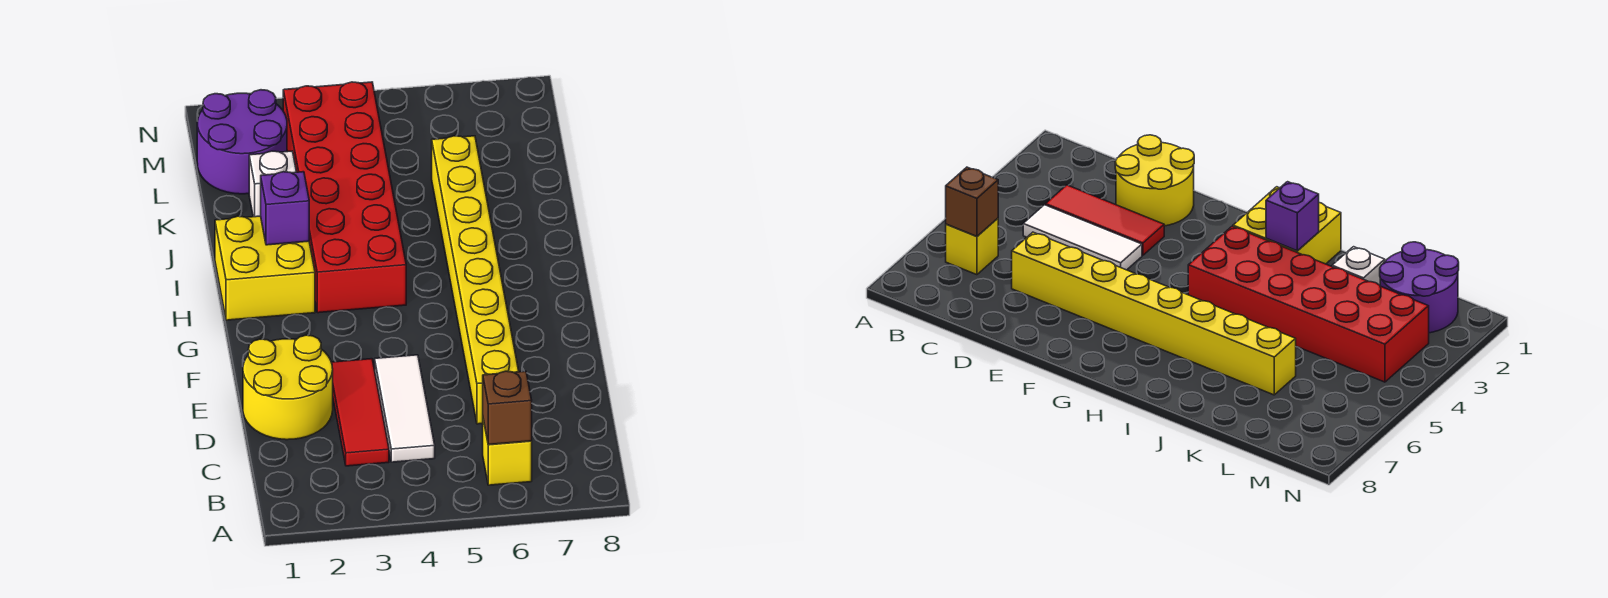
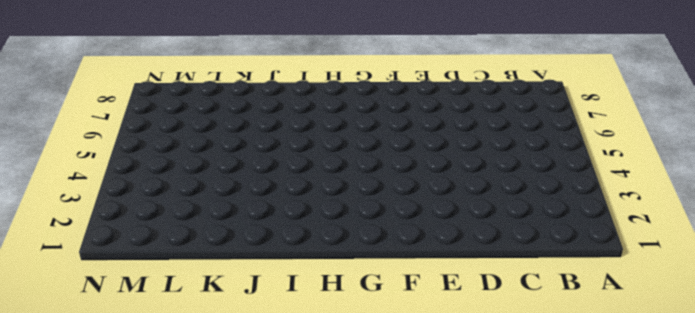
none -> yellow 1x1 brick [483,419,532,485]
none -> red 1x3 tile [331,359,389,466]

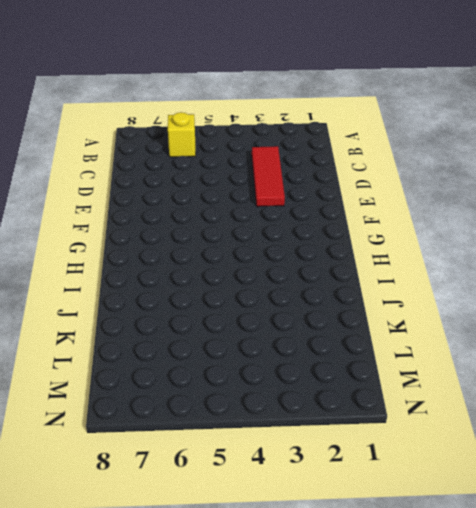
none -> white 1x3 tile [375,355,435,462]
none -> yellow 2x2 round brick [243,335,333,440]

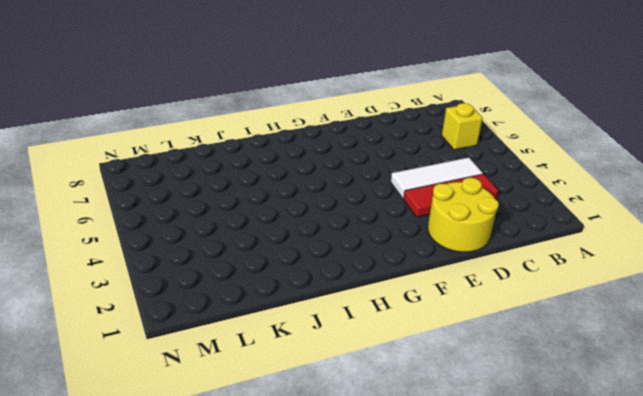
none -> yellow 1x8 brick [432,136,519,424]
none -> yellow 2x2 brick [215,216,315,320]

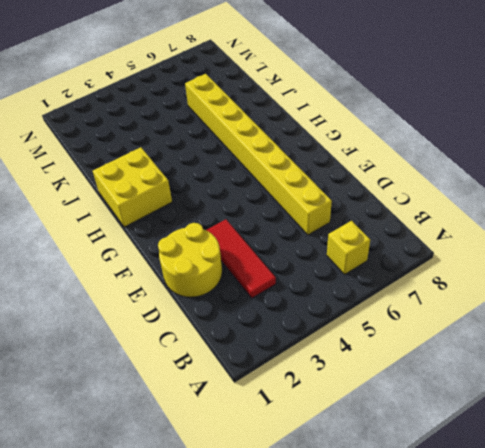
none -> white 1x3 tile [375,355,435,462]
none -> red 2x6 brick [283,82,406,313]

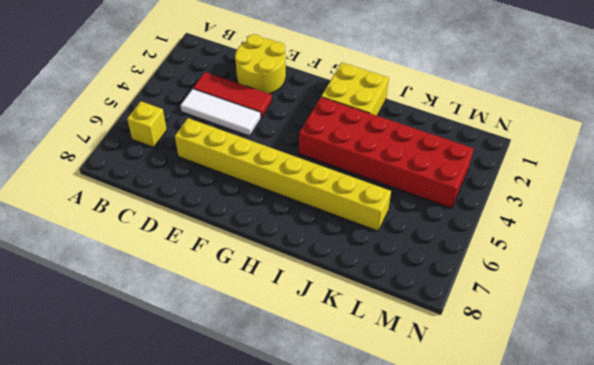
none -> white 1x1 brick [249,151,296,217]
none -> purple 2x2 round brick [197,90,287,194]

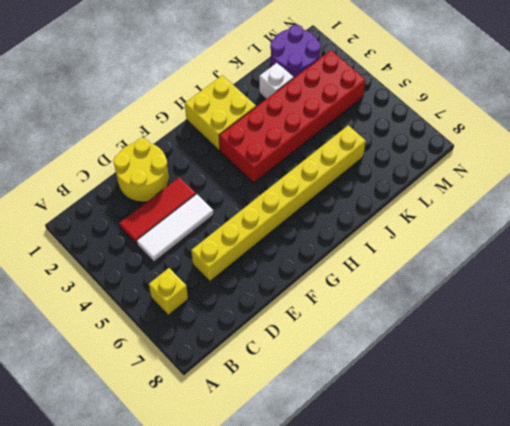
none -> brown 1x1 brick [483,371,532,444]
none -> purple 1x1 brick [261,172,309,245]

